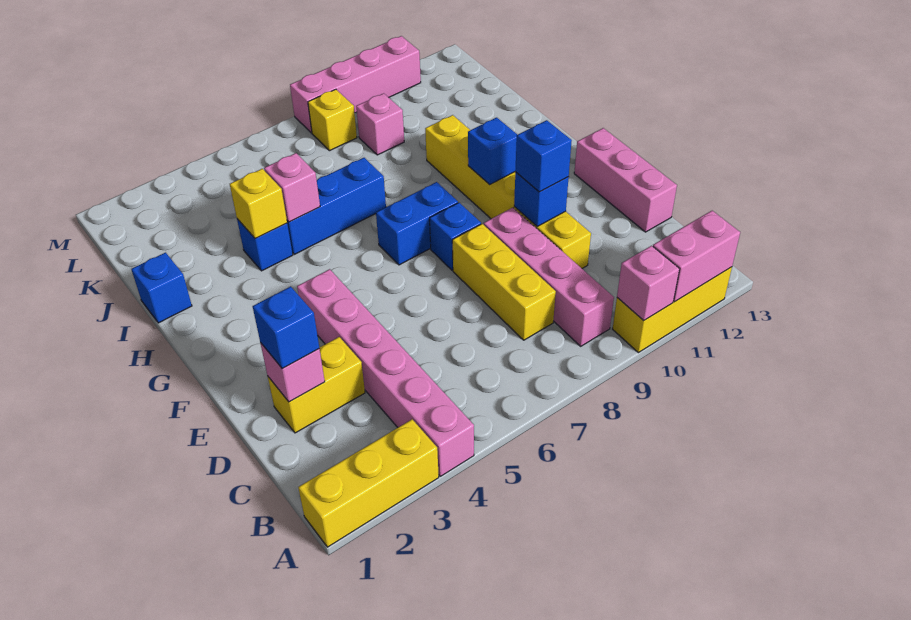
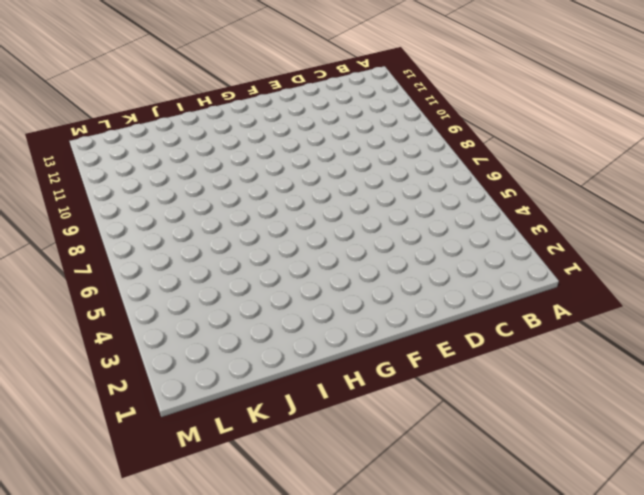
none -> yellow 1x3 brick [298,419,439,547]
none -> pink 1x6 brick [297,269,474,476]
none -> yellow 1x3 brick [613,267,732,353]

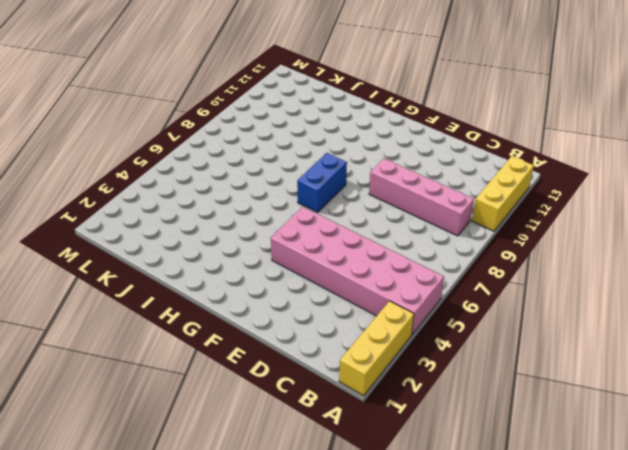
pink 2x6 brick [271,207,444,335] -> pink 1x6 brick [297,269,474,476]
none -> yellow 1x3 brick [452,224,556,340]
none -> yellow 1x2 brick [268,337,365,433]
none -> yellow 1x6 brick [425,115,591,268]

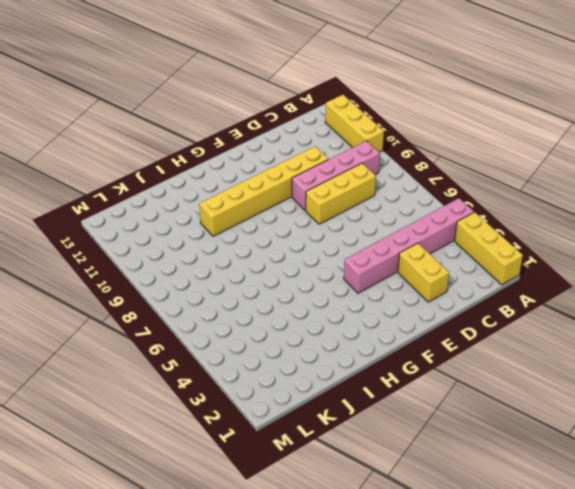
none -> pink 1x3 brick [574,128,677,232]
none -> blue 1x1 brick [430,203,481,270]
none -> blue 1x2 brick [376,182,458,265]

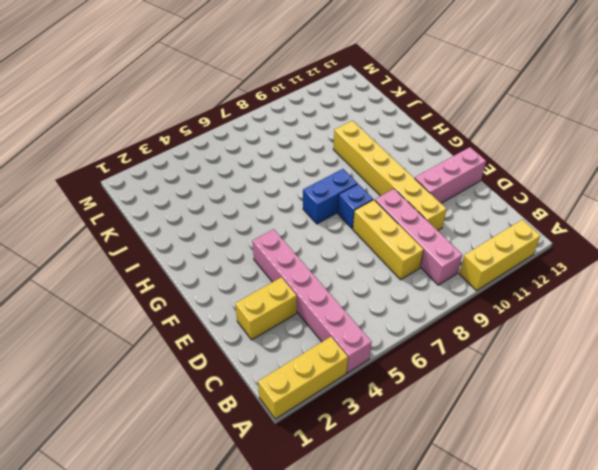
pink 1x3 brick [415,147,486,203] -> pink 1x3 brick turned to [574,128,677,232]
none -> blue 1x1 brick [132,253,192,323]
none -> blue 1x1 brick [237,219,293,271]
none -> blue 1x3 brick [287,158,386,254]

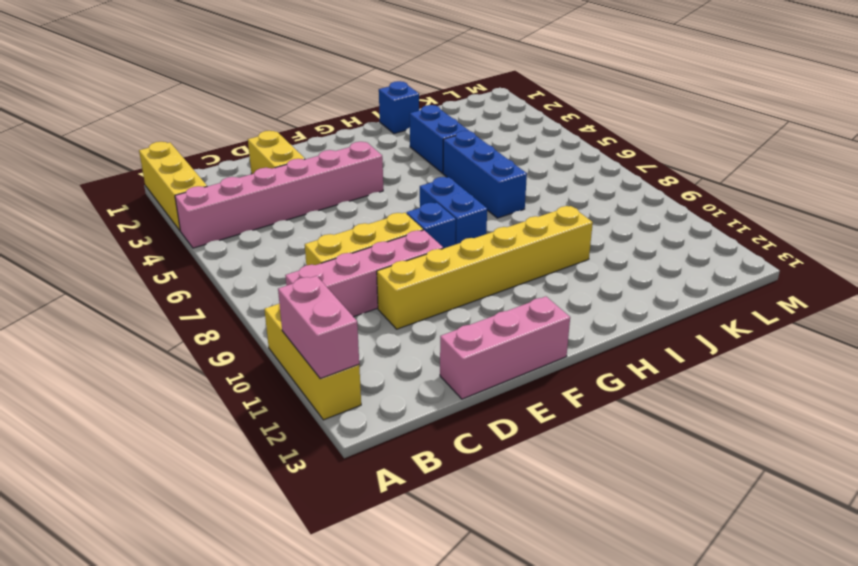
blue 1x2 brick [410,105,469,173] -> blue 1x1 brick [237,219,293,271]
none -> pink 1x1 brick [356,93,404,155]
none -> yellow 1x1 brick [308,89,357,151]
none -> pink 1x4 brick [290,36,421,133]

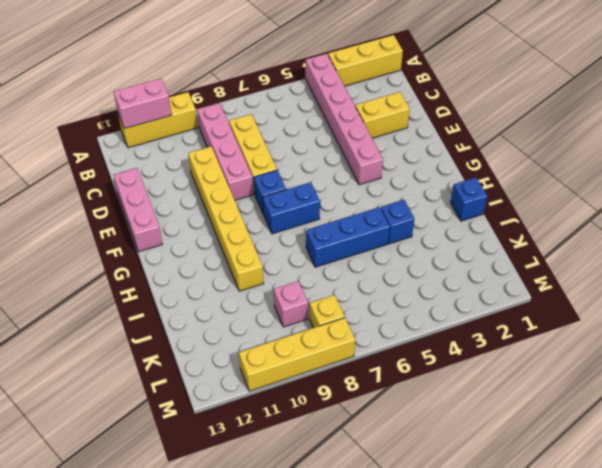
yellow 1x4 brick [239,318,355,391] -> pink 1x4 brick [290,36,421,133]
none -> pink 1x1 brick [617,246,679,321]
none -> pink 1x1 brick [261,344,325,402]
none -> blue 1x1 brick [514,172,569,226]

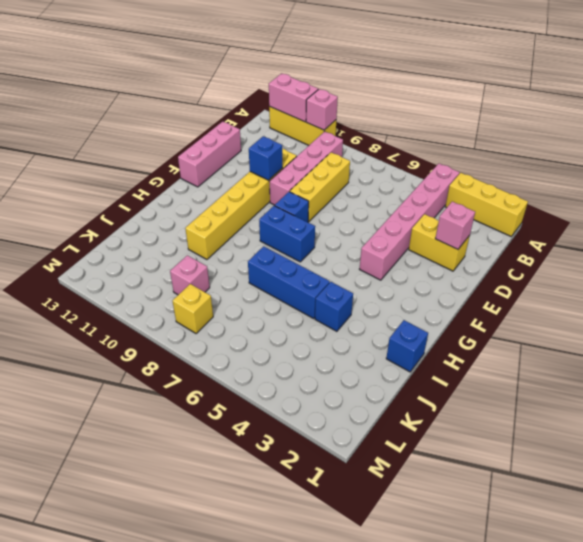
none -> pink 1x4 brick [290,36,421,133]
none -> blue 1x1 brick [468,118,517,185]
none -> yellow 1x1 brick [230,169,287,238]

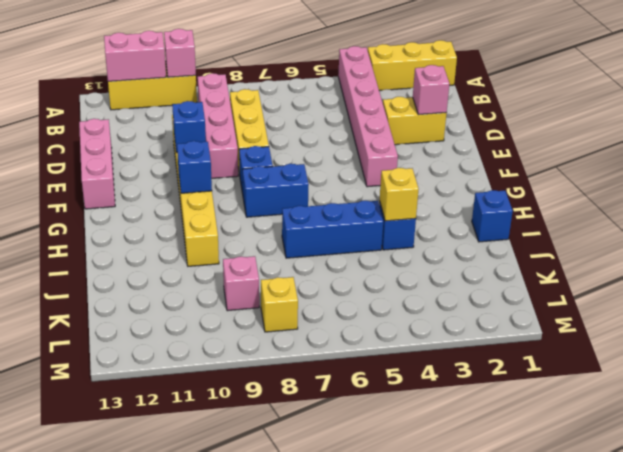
none -> pink 1x4 brick [290,36,421,133]
none -> pink 1x1 brick [264,153,320,222]
none -> blue 1x1 brick [253,286,319,369]

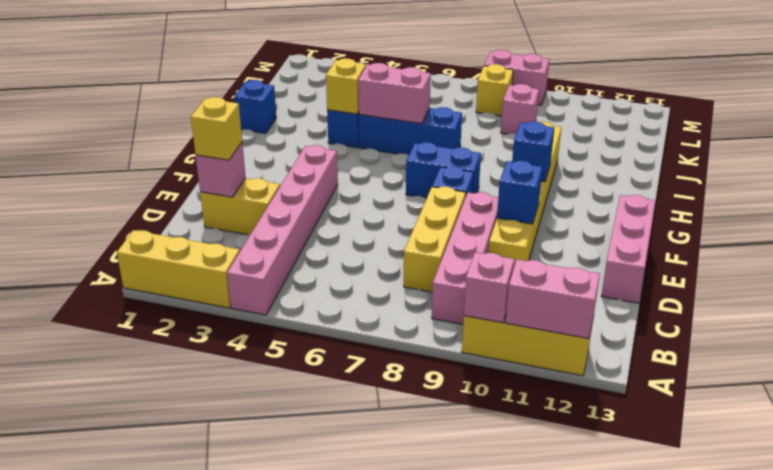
yellow 1x1 brick [191,97,242,160] -> blue 1x1 brick [253,286,319,369]
pink 1x2 brick [358,63,431,124] -> pink 1x1 brick [264,153,320,222]
pink 1x2 brick [484,50,549,105] -> pink 1x4 brick [290,36,421,133]
none -> blue 1x1 brick [515,120,572,192]

